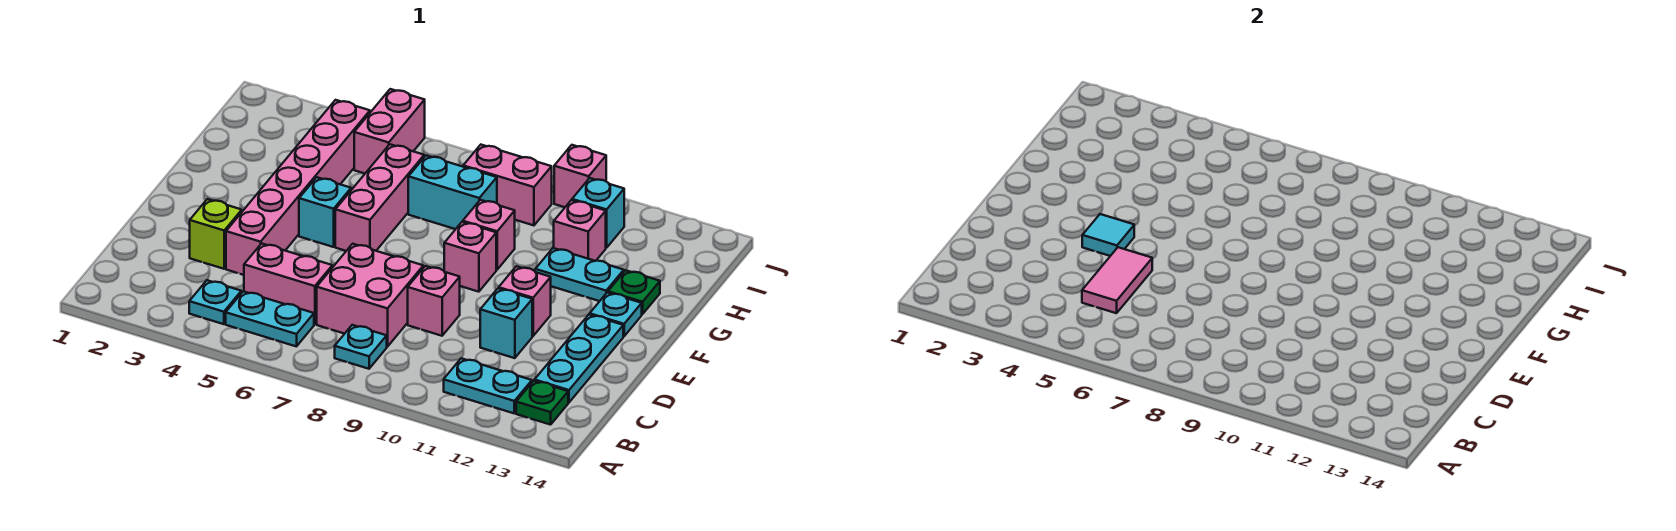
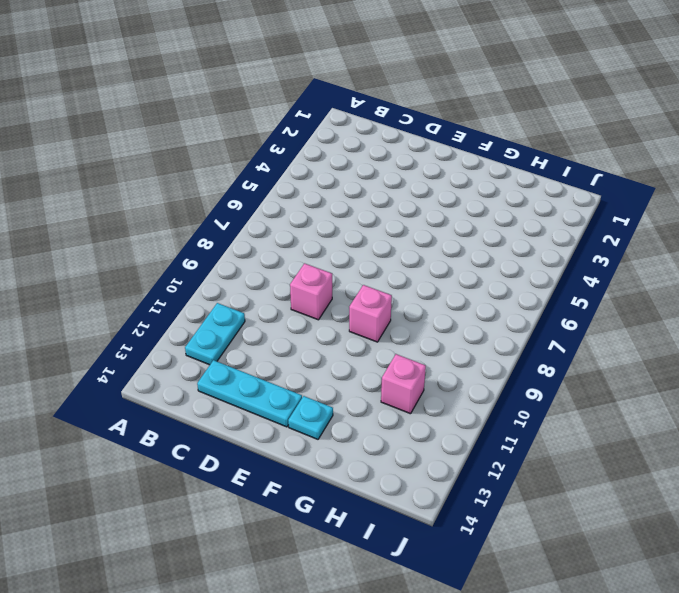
none -> cyan 1x1 plate [189,280,241,324]
none -> cyan 1x2 plate [226,291,314,347]
none -> cyan 1x1 plate [335,325,387,369]

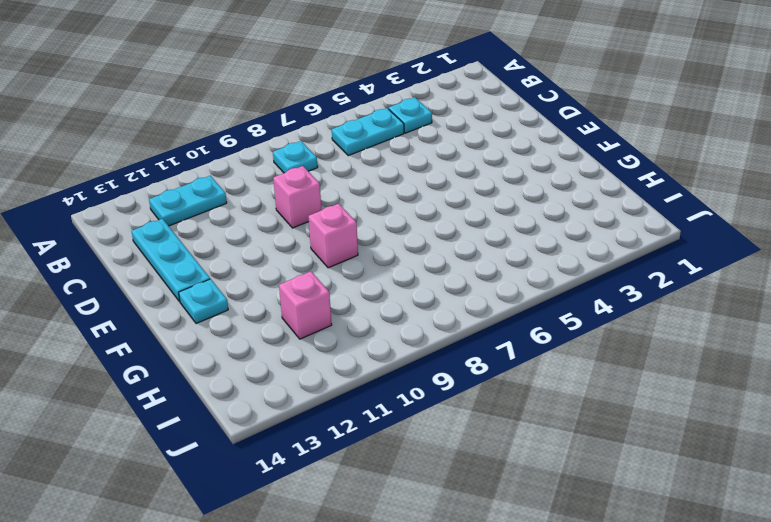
none -> green 1x1 plate [516,381,568,425]
none -> pink 1x2 brick [244,243,332,324]
none -> pink 2x2 brick [317,244,423,347]

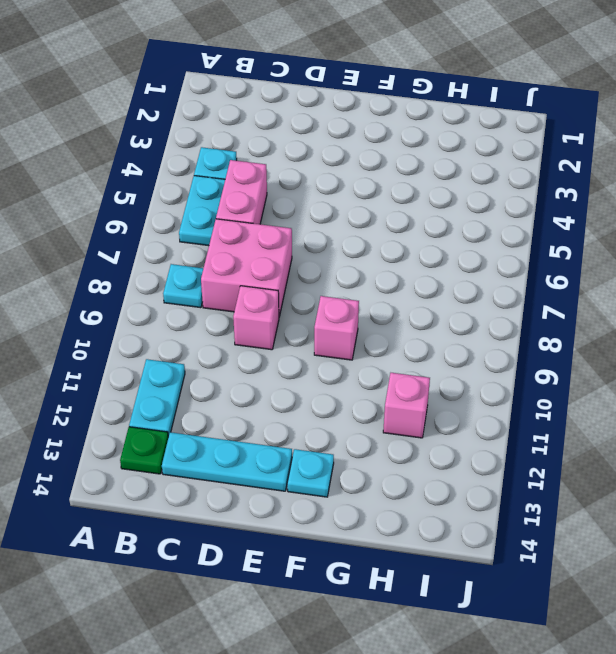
none -> lime 1x1 brick [190,199,242,269]
none -> pink 1x6 brick [226,100,370,275]
none -> cyan 1x1 brick [480,288,532,358]

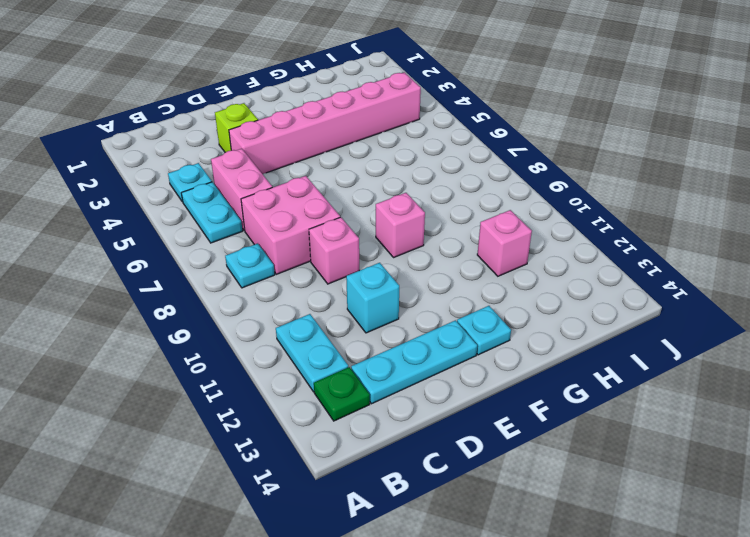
none -> pink 1x1 brick [499,266,551,336]
none -> cyan 1x1 brick [299,177,351,247]
none -> pink 1x3 brick [335,144,424,251]

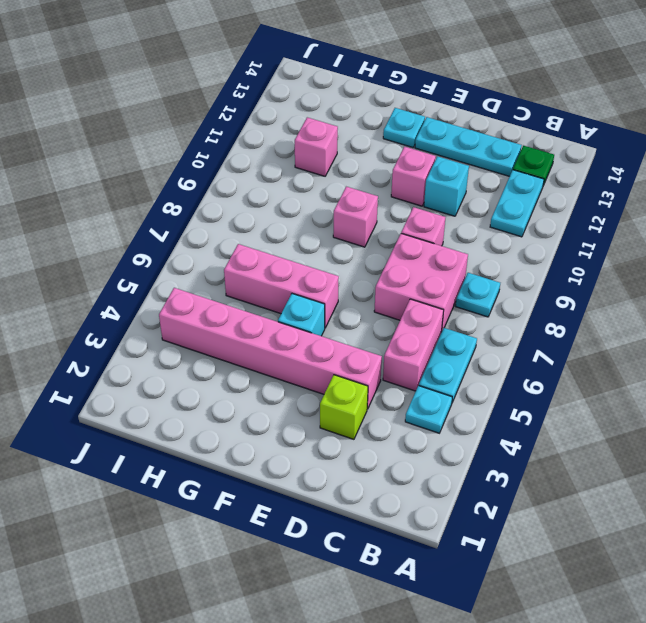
none -> pink 1x1 brick [463,200,515,270]
none -> cyan 1x2 plate [535,248,624,301]
none -> green 1x1 plate [608,270,660,314]

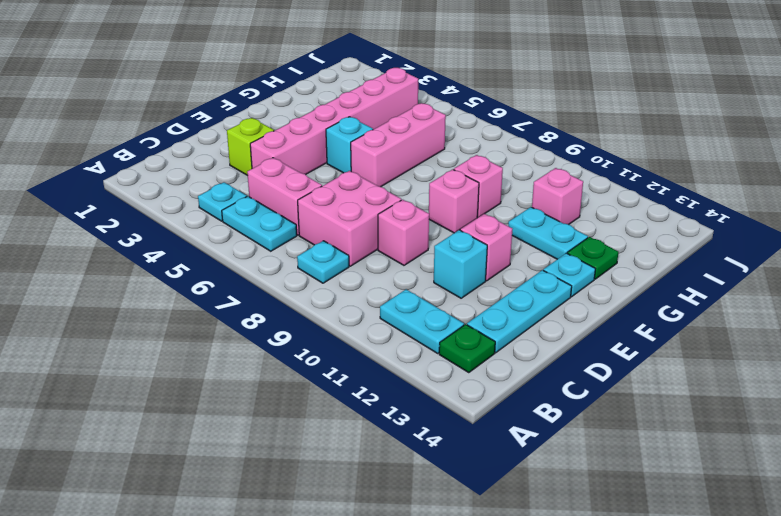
none -> cyan 1x2 brick [408,156,497,229]
none -> pink 1x2 brick [354,89,425,174]
none -> pink 1x2 brick [463,145,552,225]

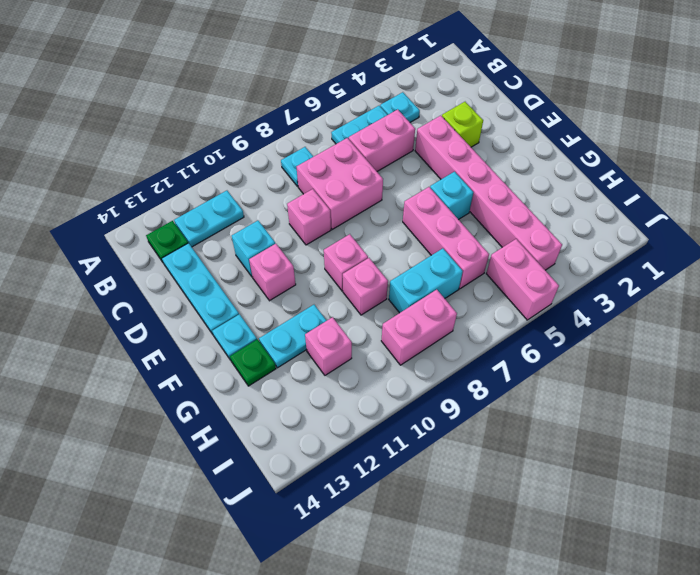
none -> cyan 1x1 brick [572,178,624,248]
none -> pink 1x1 brick [554,145,606,207]
none -> pink 1x2 tile [1082,247,1152,313]

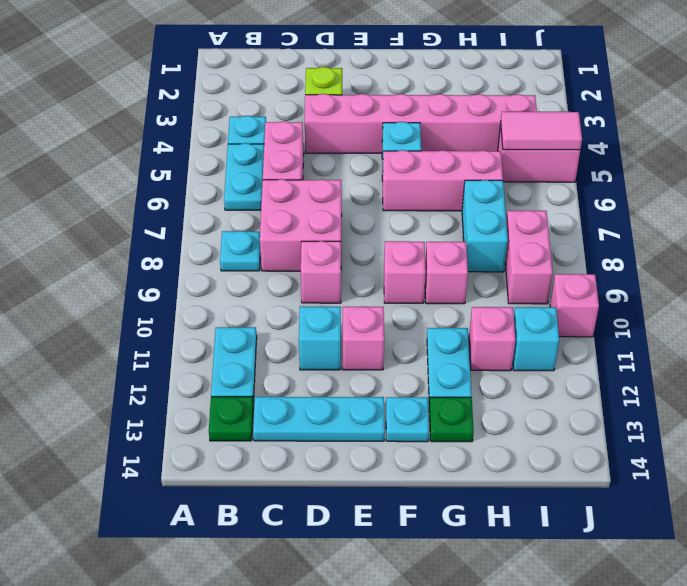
pink 1x2 tile [501,112,582,150] -> pink 1x2 tile moved to [1082,247,1152,313]
none -> cyan 1x1 tile [1082,214,1134,256]

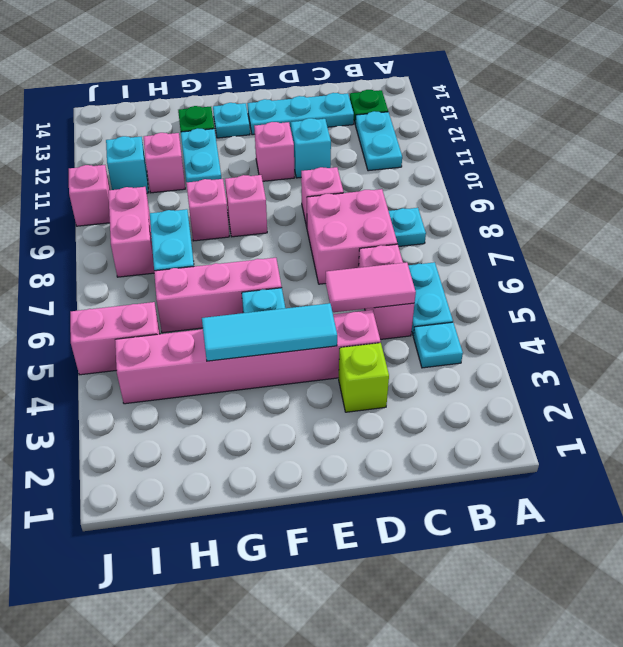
cyan 1x3 tile [202,303,337,361] -> cyan 1x1 tile [1082,214,1134,256]

